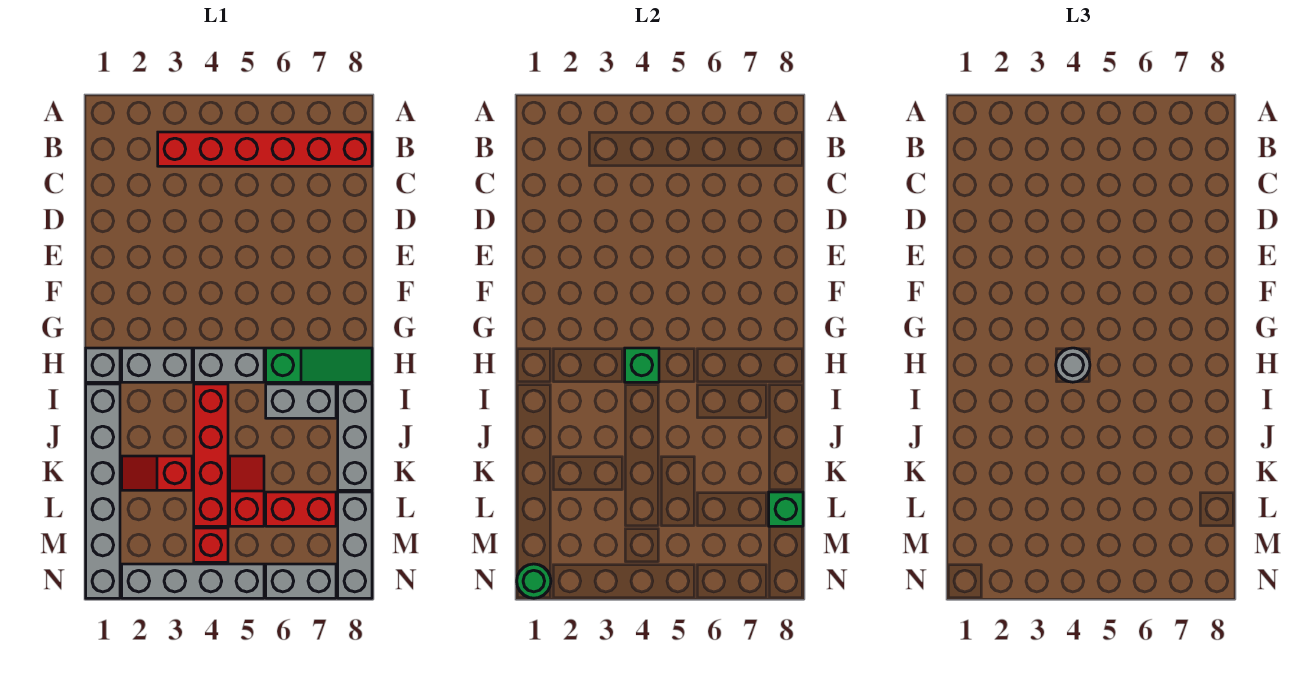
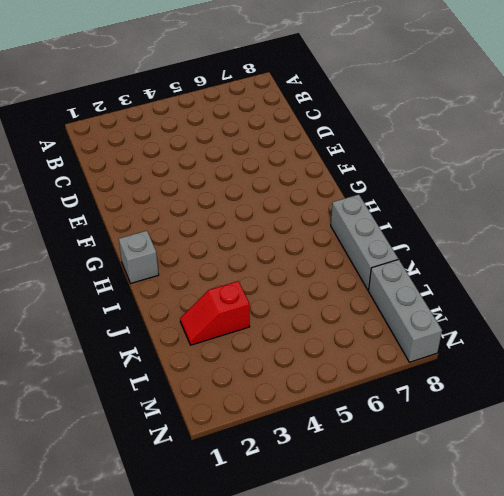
none -> red 1x6 brick [158,132,372,166]
none -> grey 1x2 brick [122,348,192,382]
none -> grey 1x2 brick [194,348,264,382]

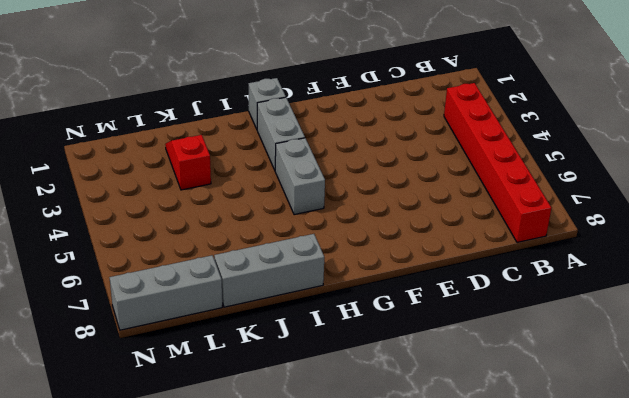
none -> green 1x3 slope [266,348,372,382]
none -> grey 1x6 brick [86,384,120,598]
none -> red 1x4 brick [194,384,228,526]

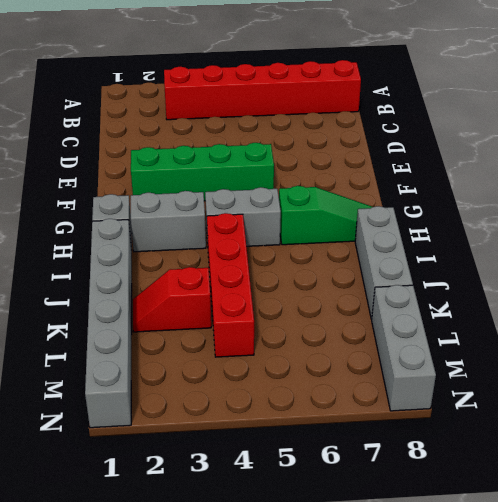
green 1x4 brick [131,143,274,201] -> none
none -> grey 1x2 brick [266,384,336,418]
none -> red 1x2 slope [230,456,264,526]
none -> red 1x2 brick [266,492,336,526]

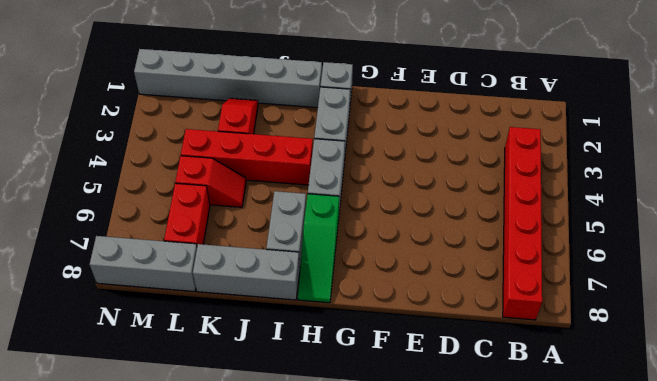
none -> red 1x1 brick [194,528,228,562]
none -> grey 1x4 brick [122,564,264,598]
none -> grey 1x2 brick [266,564,336,598]

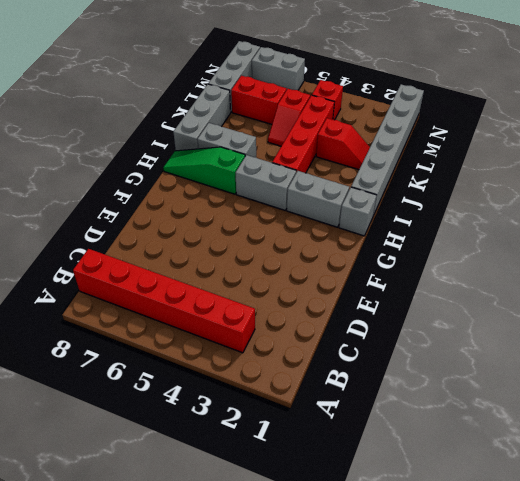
none -> grey 1x4 brick [122,564,264,598]
none -> green 1x1 brick [625,348,659,382]
none -> green 1x1 brick [769,492,803,526]

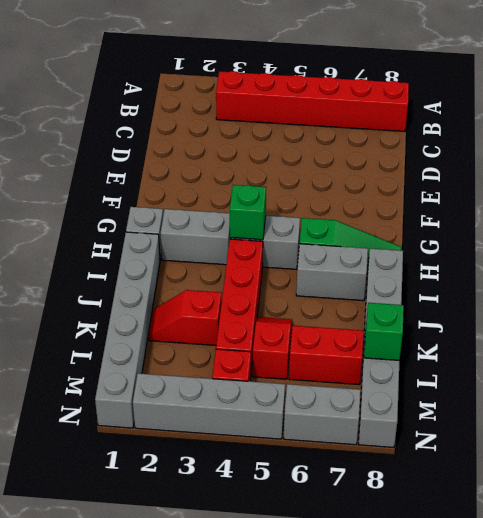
none -> green 1x1 round brick [517,564,551,598]
none -> grey 1x1 round brick [1056,348,1090,382]

